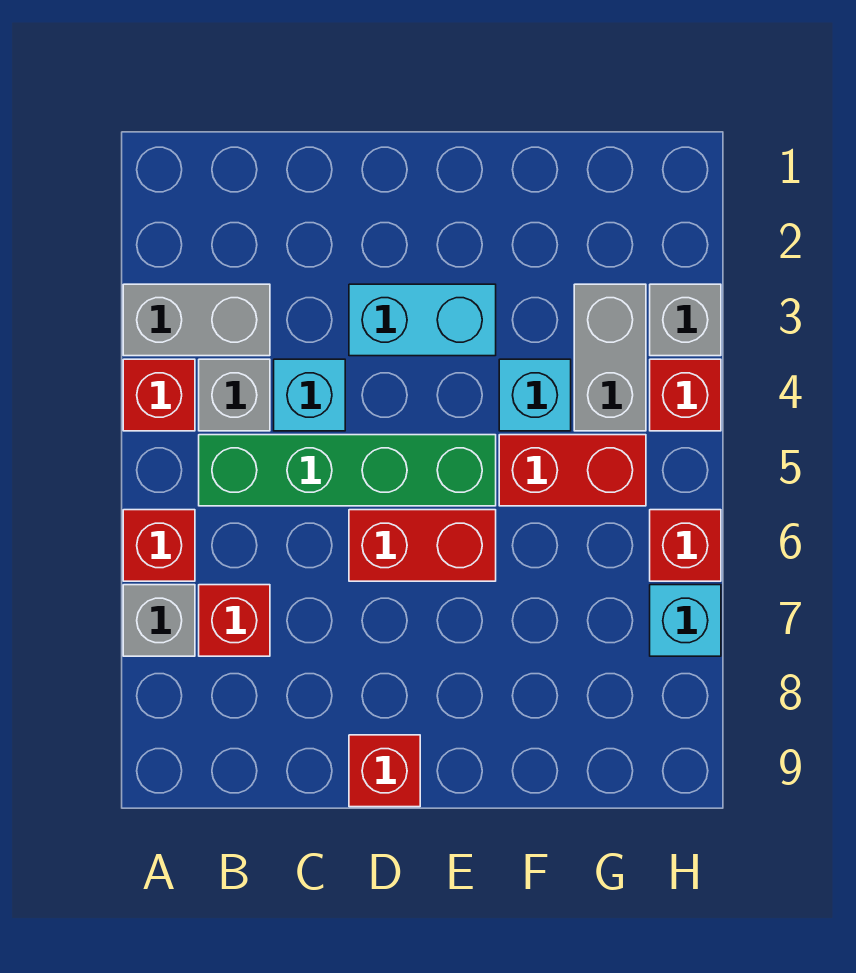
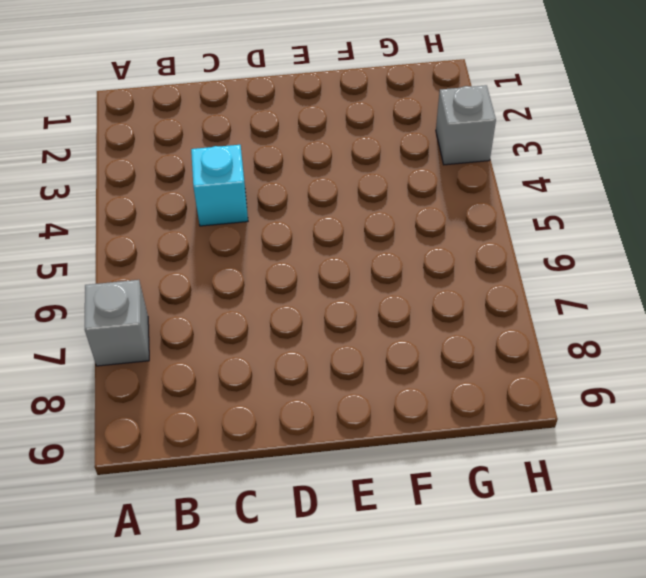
none -> grey 1x2 brick [123,284,270,356]
none -> red 1x1 brick [123,359,195,431]
none -> red 1x1 brick [123,510,195,581]

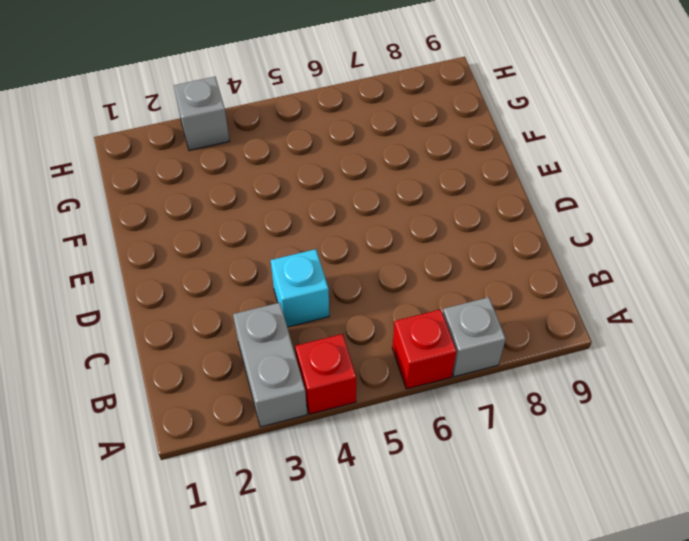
none -> grey 1x1 brick [199,359,270,431]
none -> green 1x4 brick [199,435,496,506]
none -> red 1x1 brick [199,585,270,656]

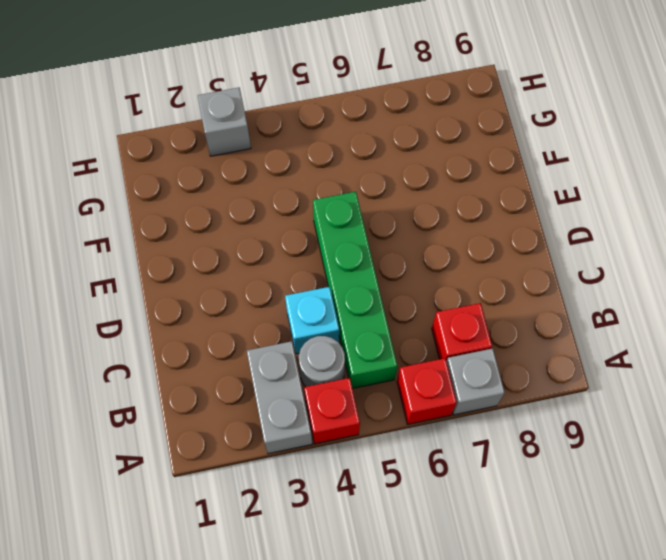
grey 1x1 round brick [299,336,345,387] -> grey 1x1 brick [199,359,270,431]
none -> cyan 1x2 brick [349,284,496,356]
none -> red 1x2 brick [349,510,496,581]
none -> red 1x1 brick [349,735,420,807]

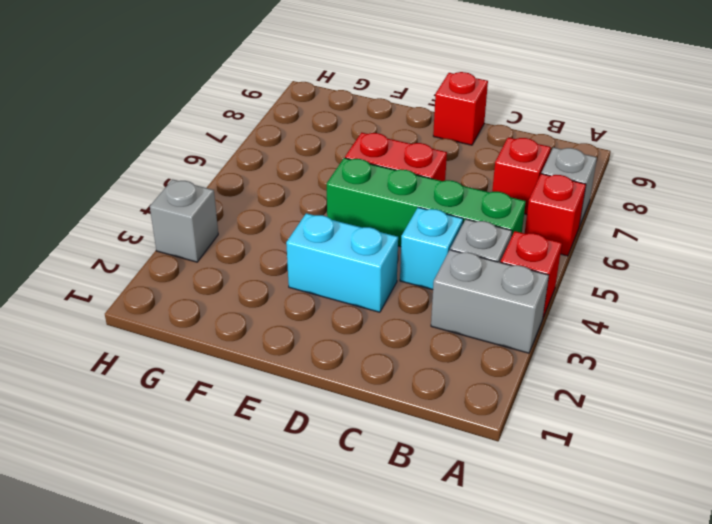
none -> cyan 1x1 brick [499,359,571,431]
none -> red 1x2 brick [499,435,646,506]
none -> grey 1x2 brick [574,284,646,431]

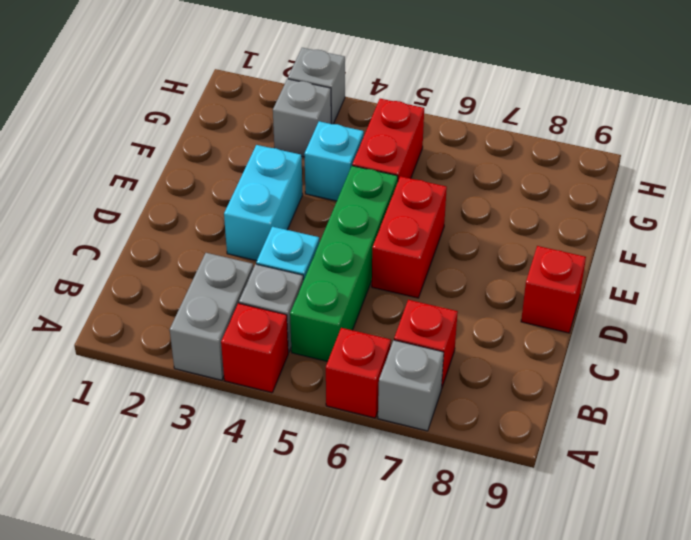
grey 1x1 brick [273,79,331,157] -> grey 1x2 brick [574,284,646,431]
none -> red 1x1 brick [650,359,721,431]
none -> red 1x1 brick [650,510,721,581]
none -> cyan 1x1 brick [650,585,721,656]

